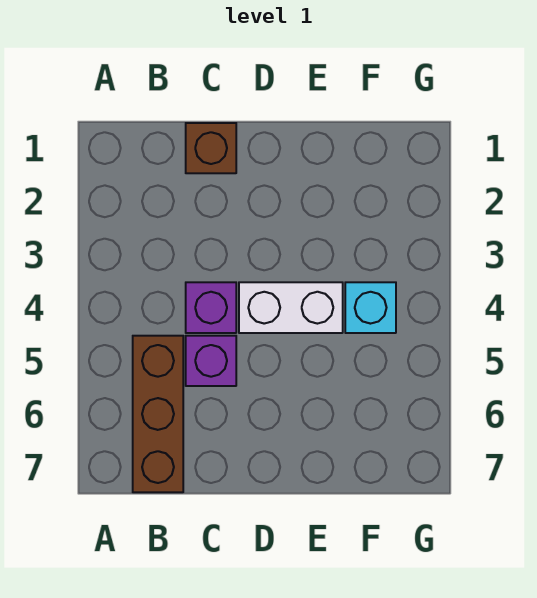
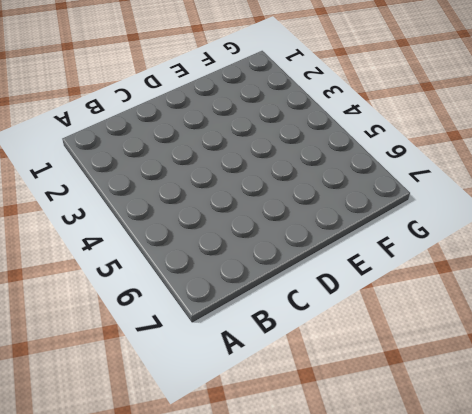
none -> brown 1x3 brick [133,336,183,492]
none -> brown 1x1 brick [186,123,236,173]

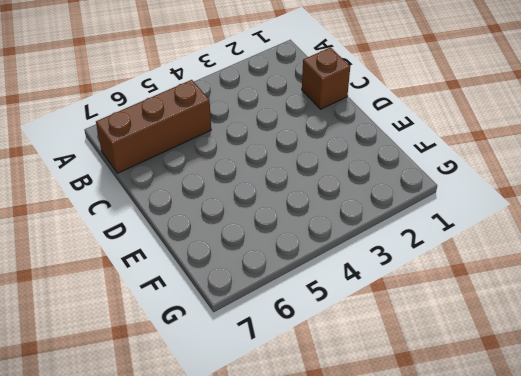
none -> purple 1x1 brick [186,282,236,333]
none -> purple 1x1 brick [186,336,236,386]

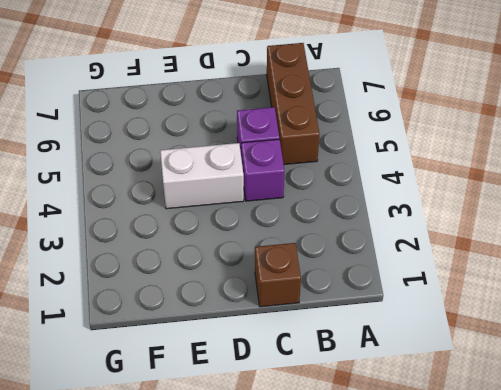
none -> cyan 1x1 brick [345,282,396,333]

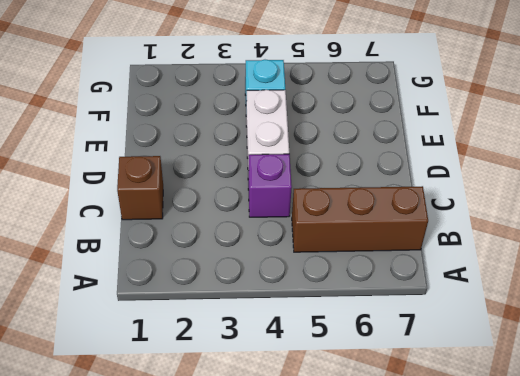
none -> purple 1x1 brick [186,336,236,386]

